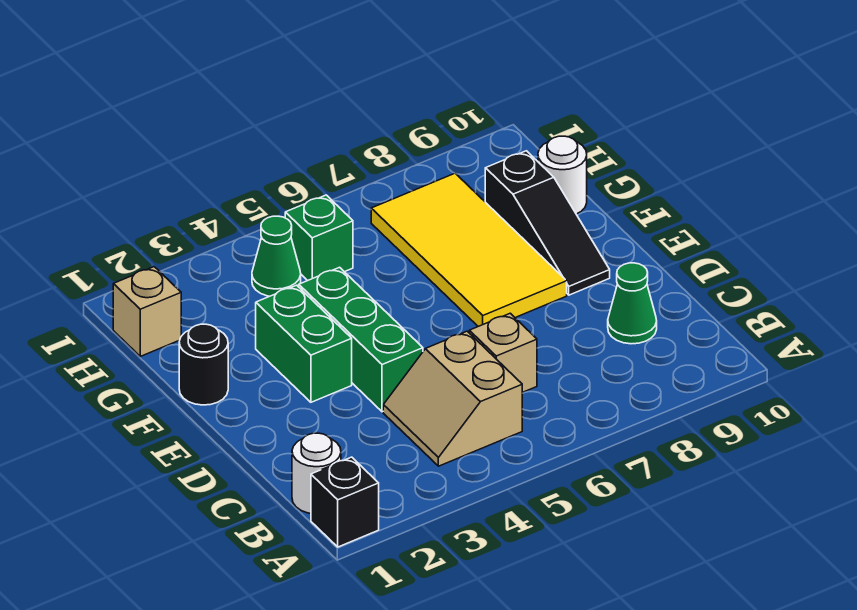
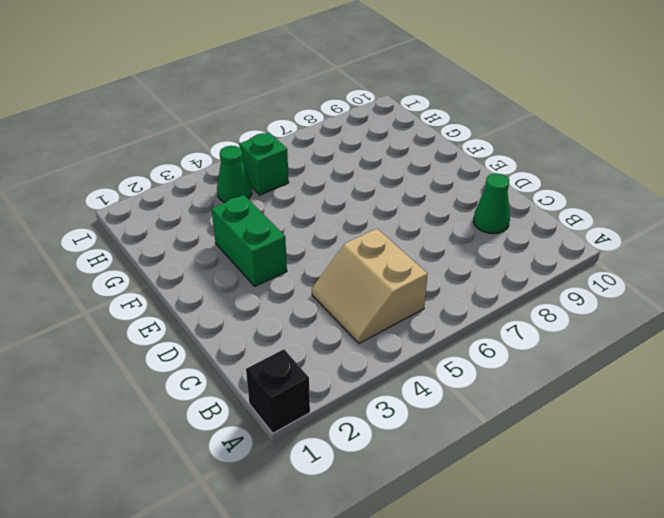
none -> white 1x1 round brick [292,433,341,513]
none -> tan 1x1 brick [469,313,537,393]
none -> green 1x3 brick [299,267,423,412]

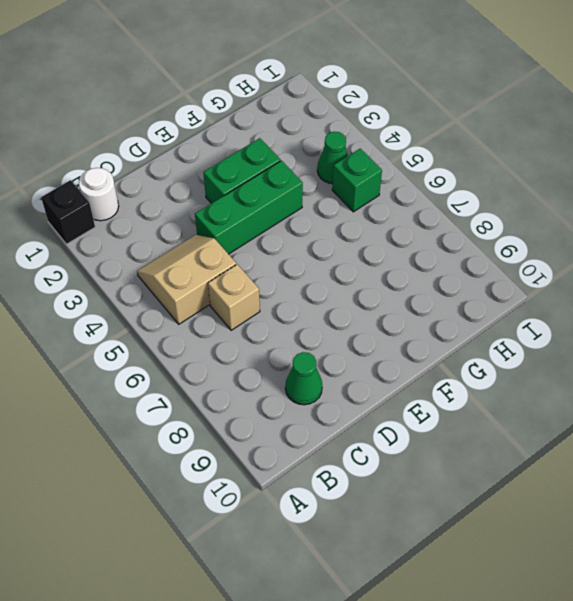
none -> yellow 2x4 tile [371,173,567,326]
none -> black 1x3 slope [485,151,610,295]
none -> black 1x1 round brick [179,324,228,405]

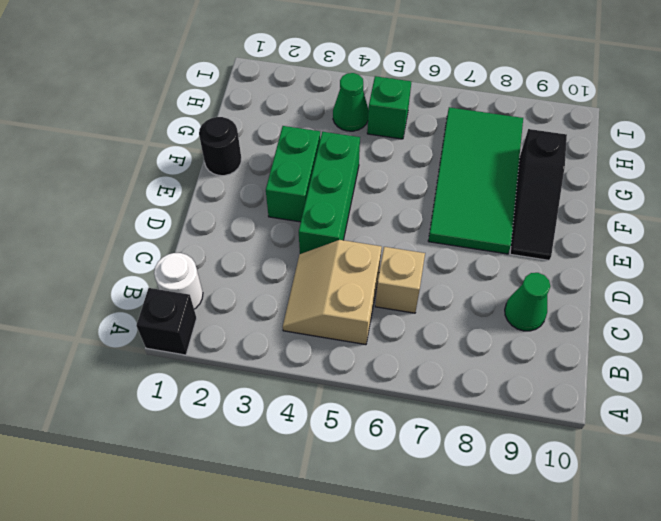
green 2x4 tile [428,107,523,254] -> yellow 2x4 tile [371,173,567,326]
none -> white 1x1 round brick [538,136,587,214]
none -> tan 1x1 brick [113,267,181,356]

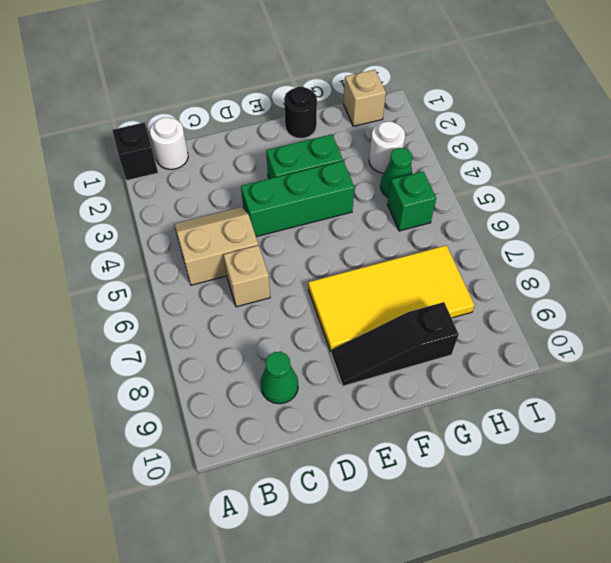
white 1x1 round brick [369,121,405,173] -> white 1x1 round brick moved to [538,136,587,214]

